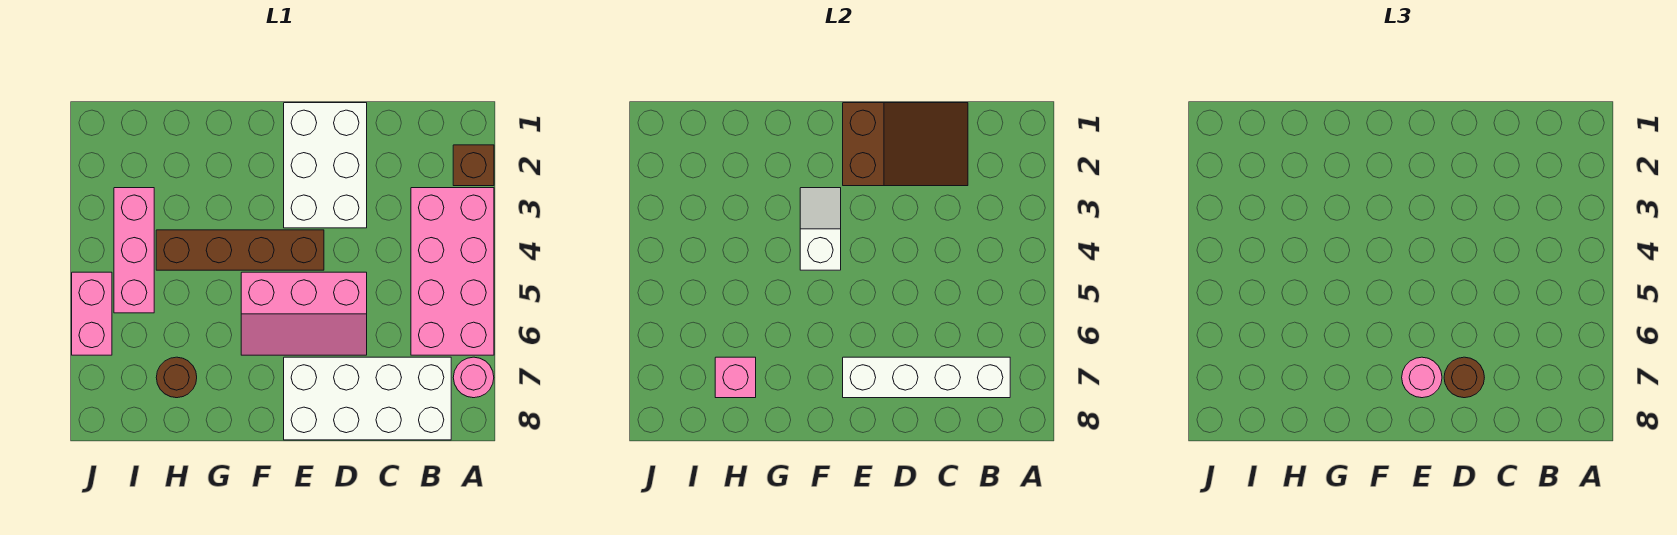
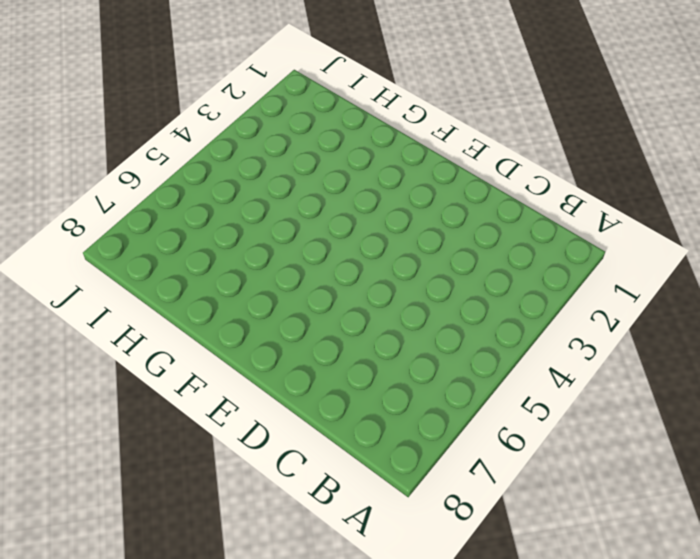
none -> brown 1x1 brick [453,145,494,186]
none -> pink 2x4 brick [411,188,494,355]
none -> pink 1x1 round brick [453,357,494,398]

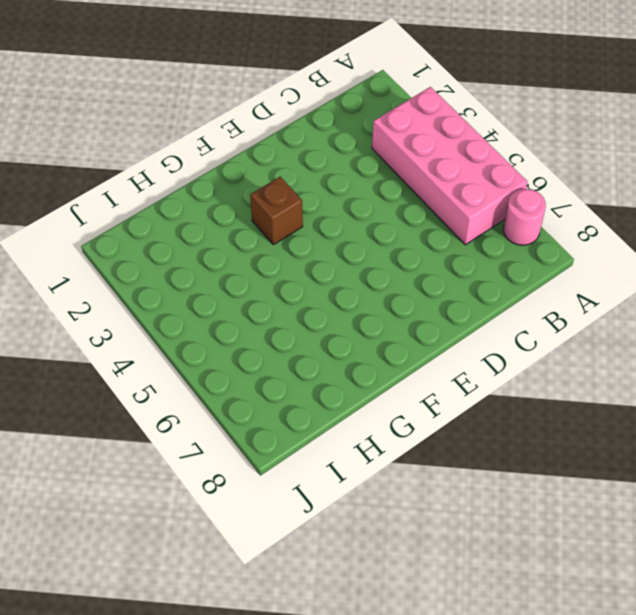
brown 1x1 brick [250,177,303,245] -> brown 1x1 brick moved to [453,145,494,186]
none -> white 2x4 brick [284,357,451,440]
none -> white 2x3 brick [284,103,367,228]
none -> pink 2x3 slope [241,272,367,355]

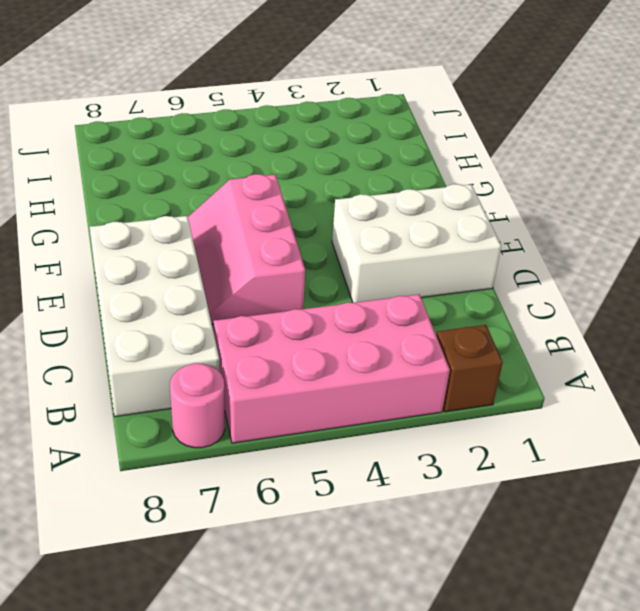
none -> brown 1x4 brick [156,230,324,270]
none -> brown 1x1 round brick [156,357,197,398]
none -> pink 1x3 brick [114,188,154,313]

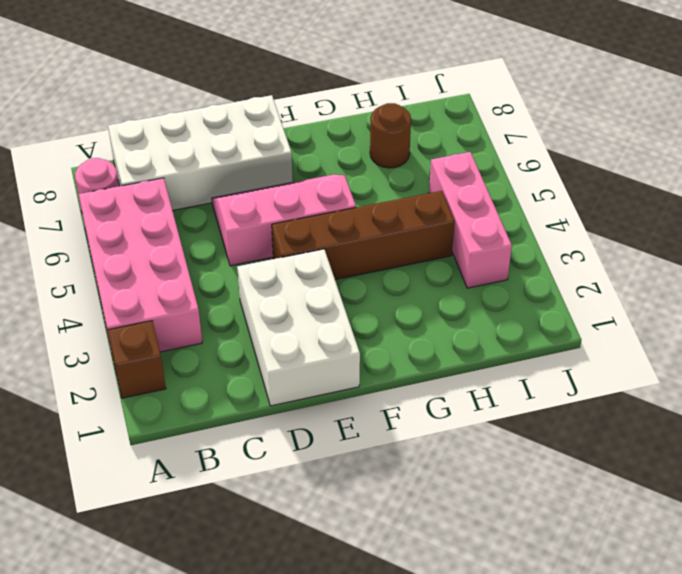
none -> pink 1x2 brick [72,272,112,355]
none -> white 1x4 brick [843,357,1010,398]
none -> brown 2x3 slope [843,103,968,186]

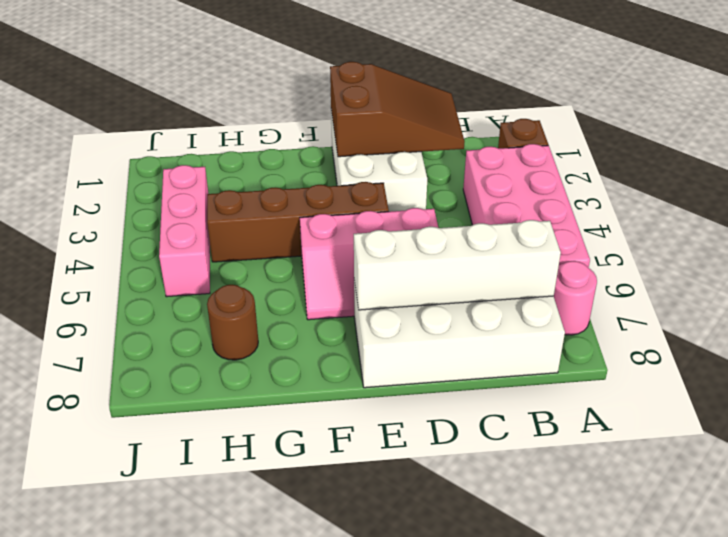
none -> pink 1x2 brick [72,272,112,355]
none -> white 1x2 slope [800,188,841,270]
none -> pink 1x1 brick [715,357,756,398]

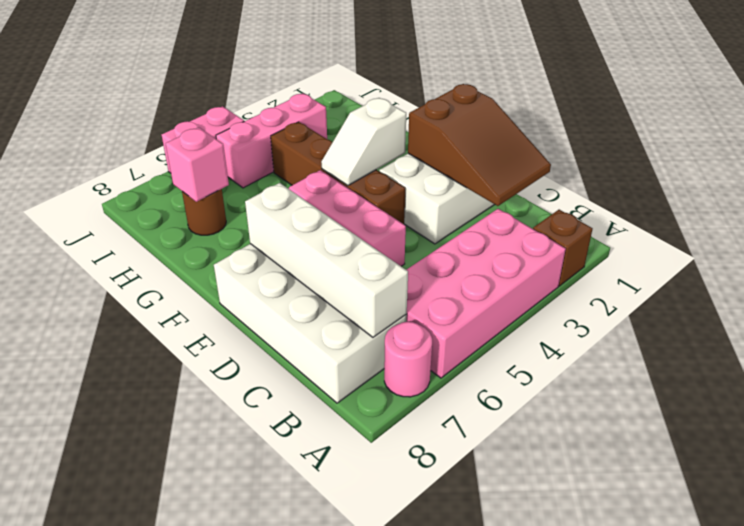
white 1x2 slope [321,98,406,186] -> white 1x2 slope turned to [800,188,841,270]
none -> brown 1x1 round brick [1444,357,1484,398]
none -> pink 1x1 round brick [1402,357,1442,398]

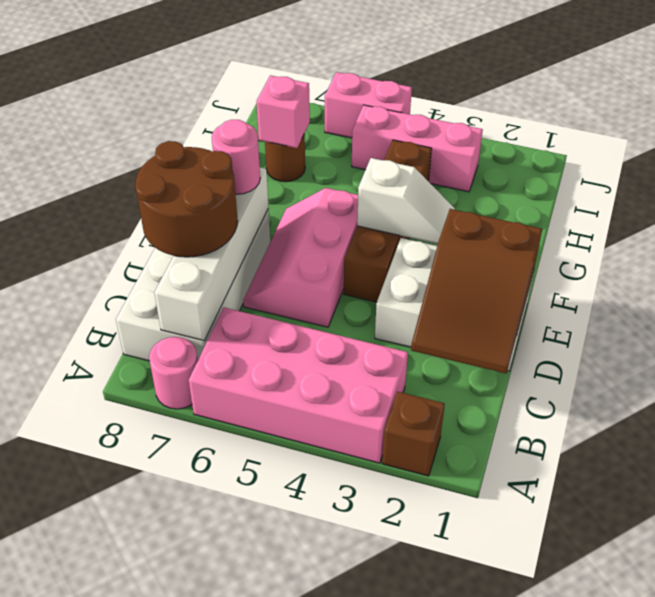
brown 2x2 round brick [135,141,238,257] -> brown 1x1 round brick [1444,357,1484,398]

